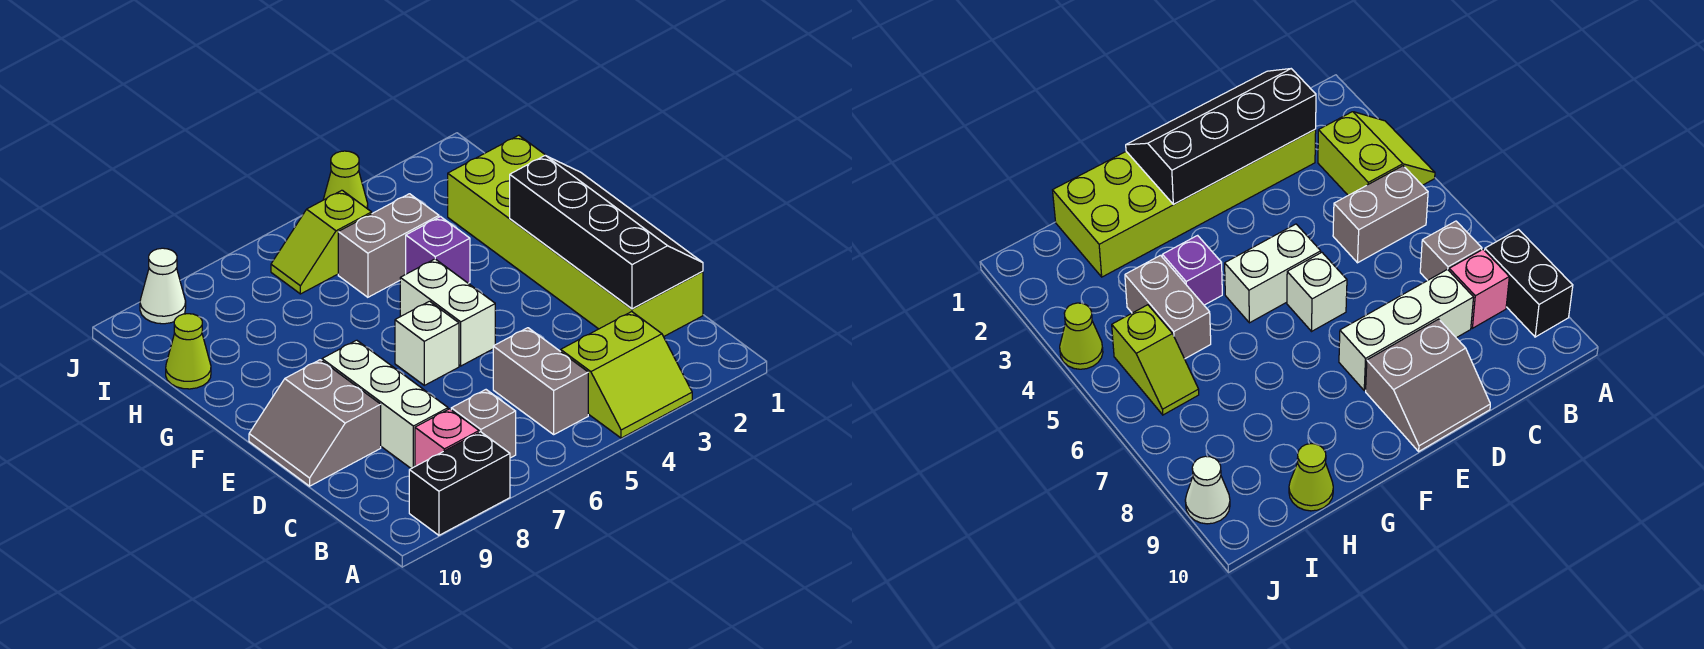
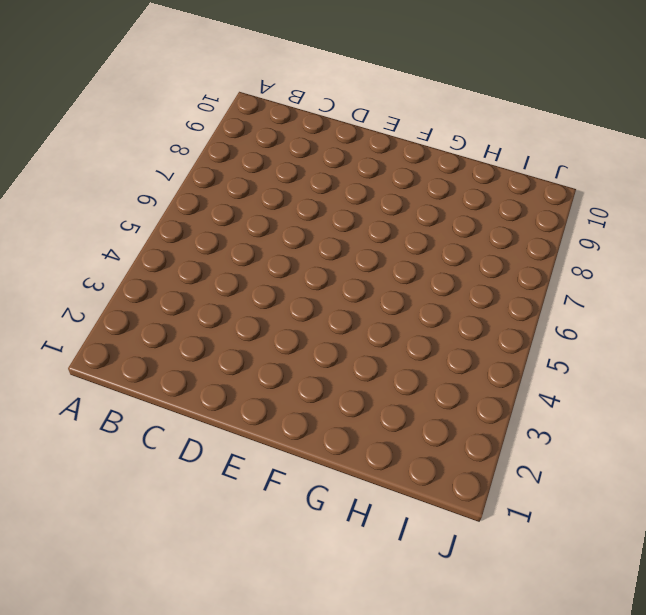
none -> lime 2x2 slope [561,312,692,438]
none -> black 1x2 brick [409,432,510,535]
none -> grey 1x2 brick [493,328,588,434]

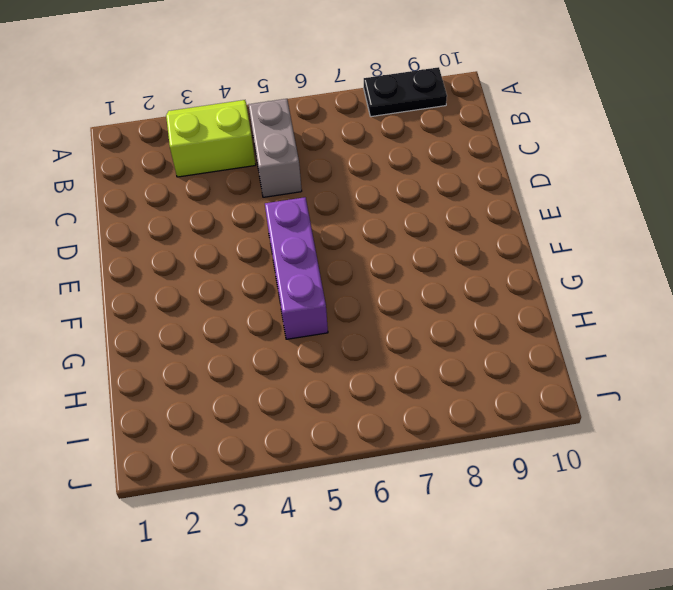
black 1x2 plate [364,67,447,117] -> black 1x2 brick [409,432,510,535]
purple 1x3 brick [265,197,328,339] -> white 1x2 brick [400,259,495,366]
none -> grey 1x1 brick [451,390,516,458]
none -> pink 1x1 brick [415,409,479,466]
none -> lime 2x6 brick [448,135,703,337]

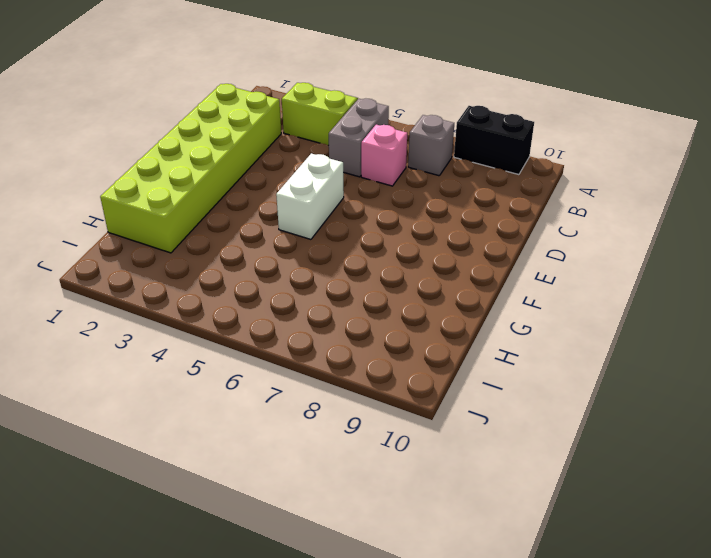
pink 1x1 brick [361,125,407,186] -> pink 1x1 brick moved to [415,409,479,466]
none -> white 1x3 brick [322,340,448,469]
none -> grey 2x2 slope [249,360,381,486]
none -> white 1x1 brick [395,301,459,385]

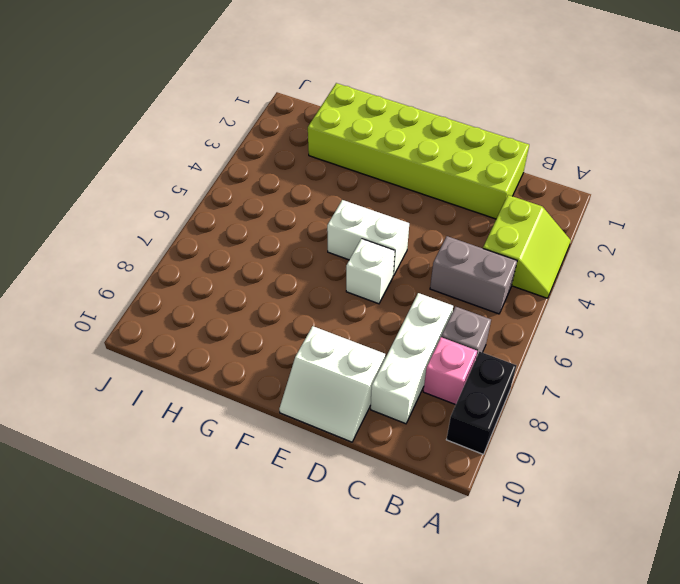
white 1x3 brick [371,293,453,424] -> white 1x3 brick turned to [322,340,448,469]
white 2x2 slope [279,326,385,442] -> grey 2x2 slope [249,360,381,486]
none -> purple 1x1 brick [406,217,470,283]
none -> grey 1x2 brick [338,194,439,297]
none -> lime 1x1 cone [166,314,211,389]

